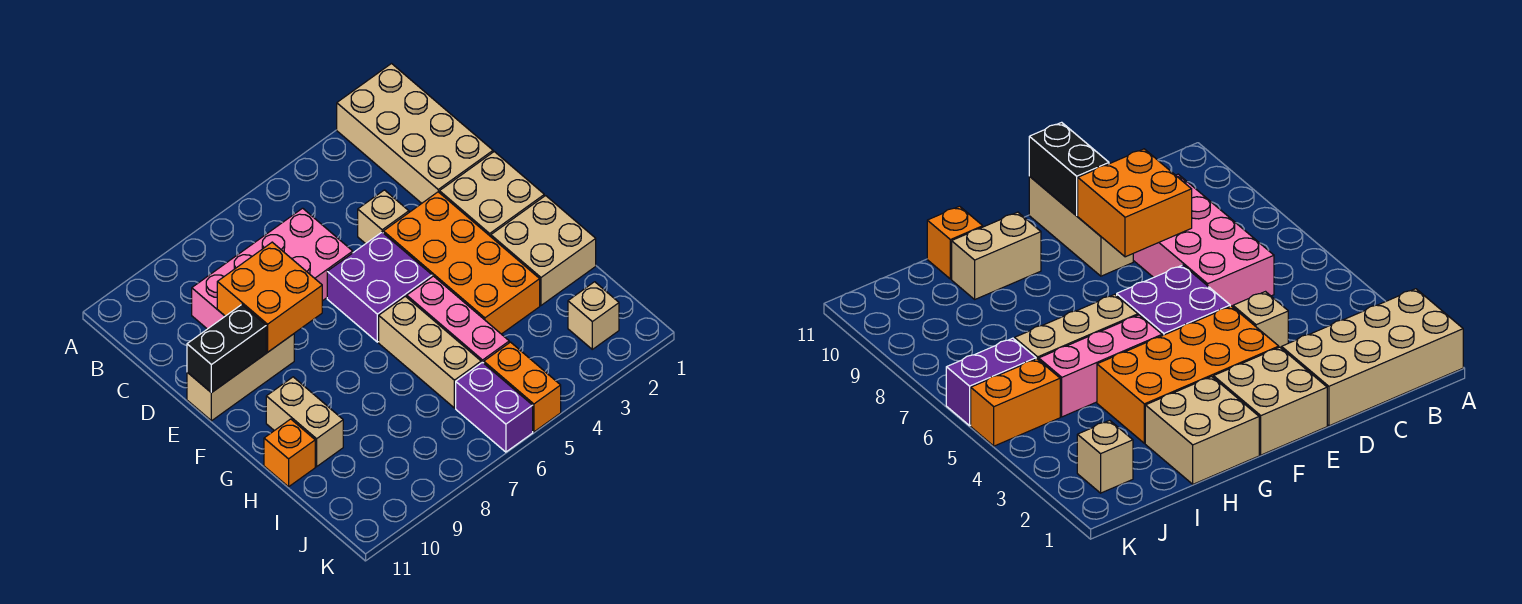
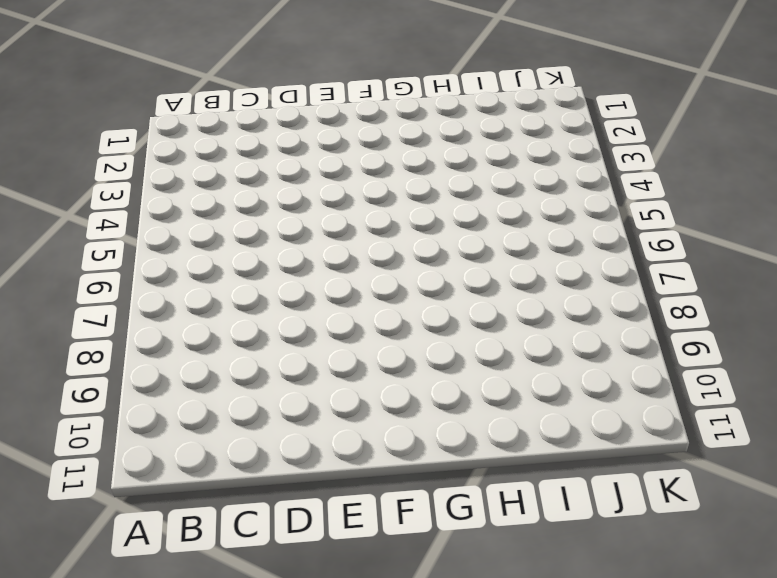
none -> tan 2x4 brick [337,64,493,203]
none -> pink 2x4 brick [192,208,353,329]
none -> tan 1x1 brick [358,190,409,244]

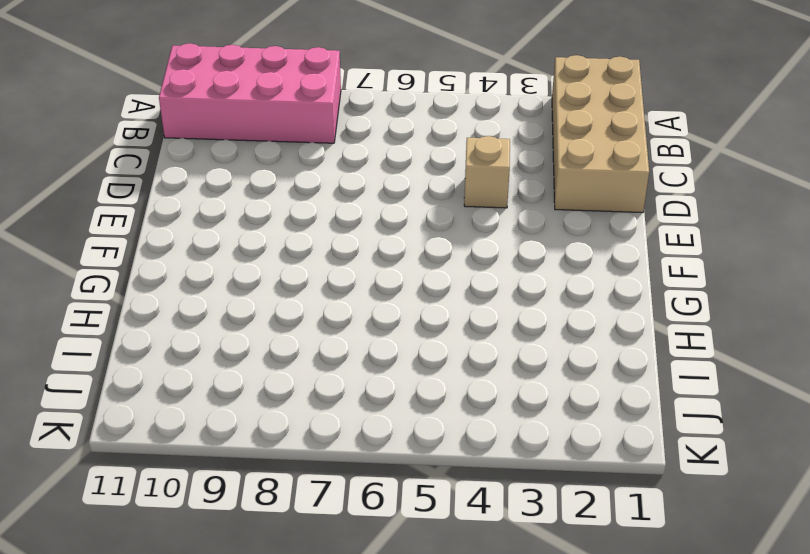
pink 2x4 brick [159,43,341,143] -> pink 2x4 brick moved to [192,208,353,329]
none -> tan 2x2 brick [440,152,544,237]
none -> orange 2x4 brick [383,192,540,334]
none -> purple 2x2 brick [327,232,432,342]

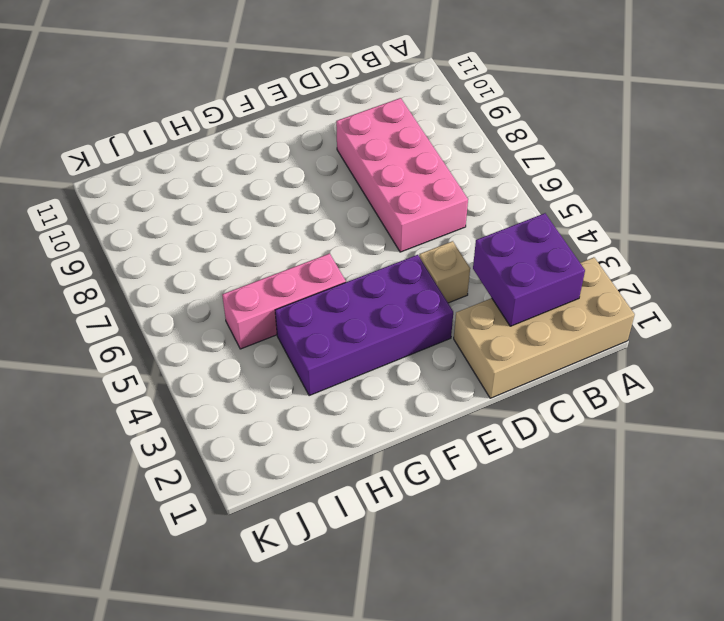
purple 2x2 brick [473,213,585,326] -> purple 2x2 brick moved to [327,232,432,342]
purple 2x4 brick [275,255,453,396] -> orange 2x4 brick [383,192,540,334]
none -> tan 2x2 brick [440,152,544,237]
none -> tan 1x3 brick [187,334,294,421]
none -> tan 2x2 brick [491,196,596,305]

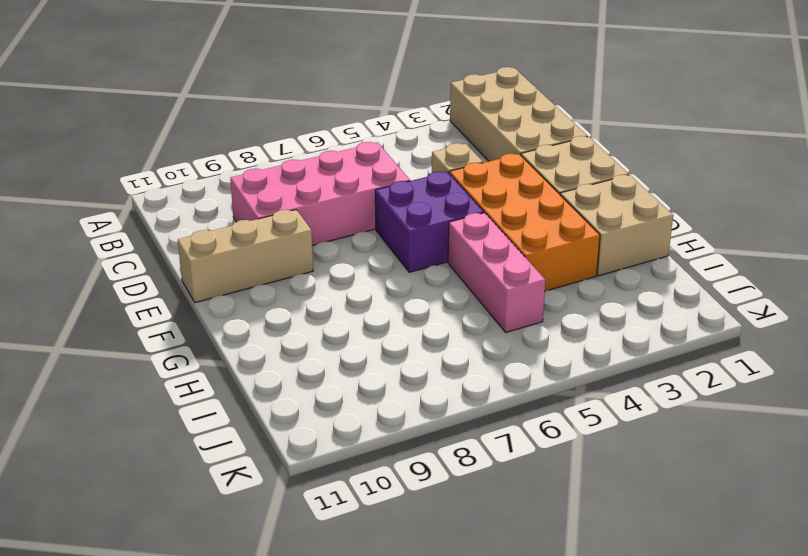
none -> tan 1x3 brick [379,296,481,408]
none -> tan 1x2 brick [266,377,343,467]
none -> orange 1x1 brick [264,419,315,487]

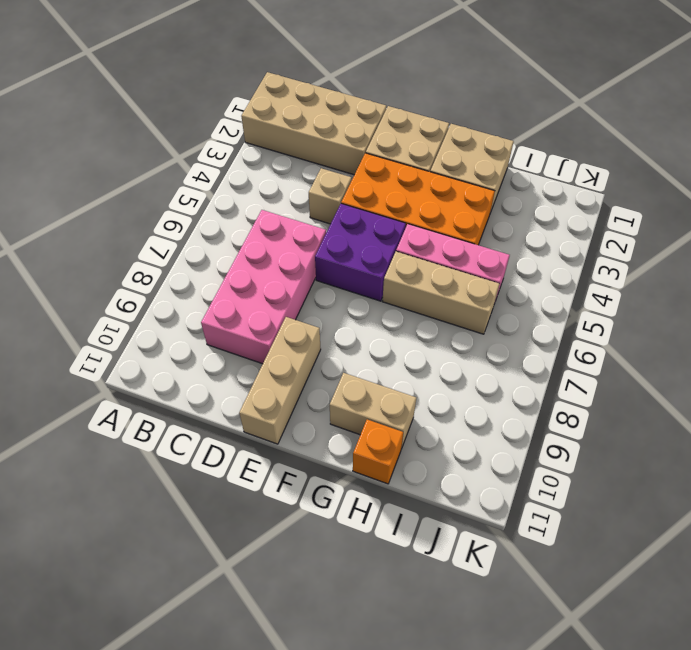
none -> tan 1x1 brick [568,282,619,349]
none -> orange 1x2 brick [484,342,561,432]
none -> purple 1x2 brick [456,362,533,452]

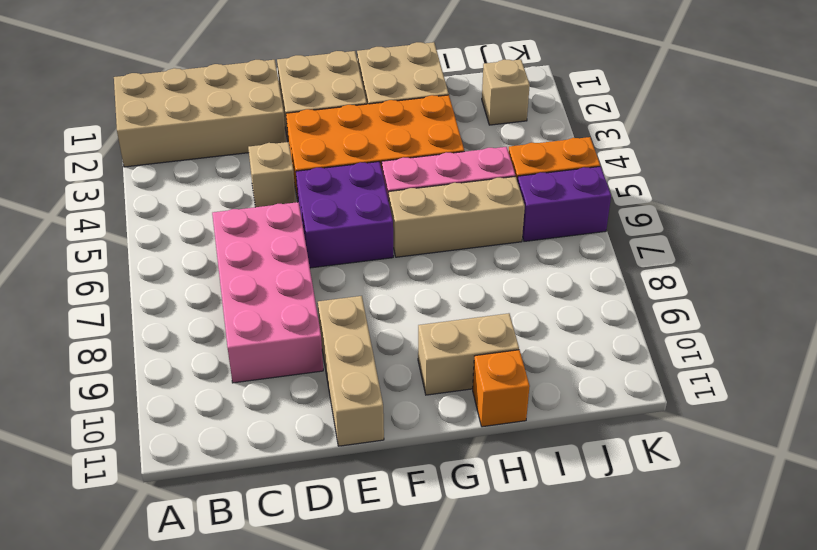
none -> orange 2x2 brick [217,242,322,352]
none -> black 1x2 brick [187,305,266,393]

